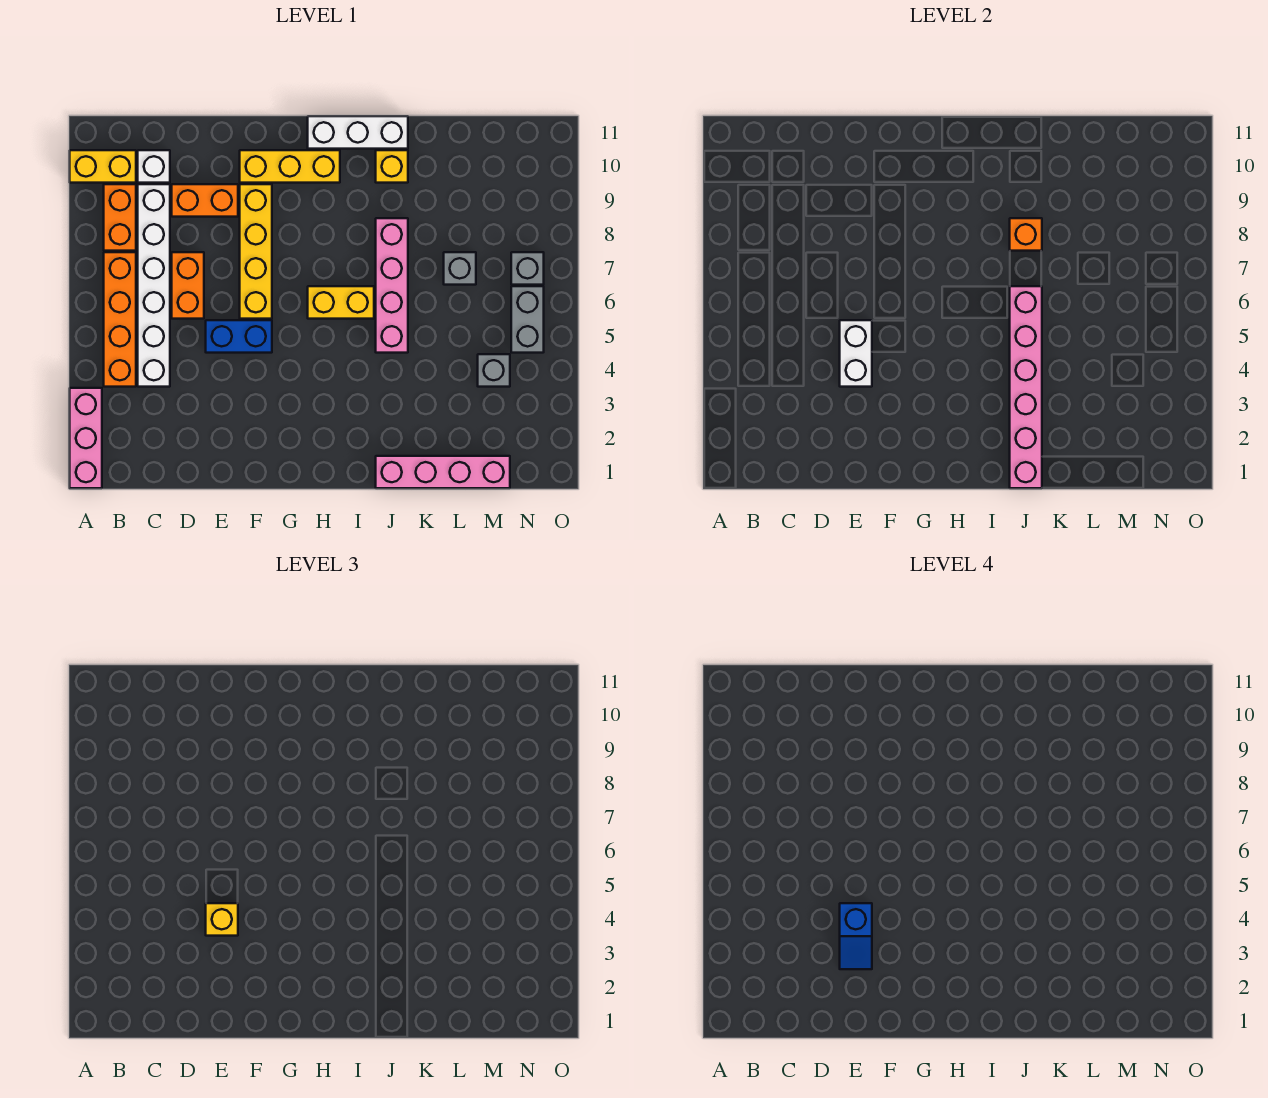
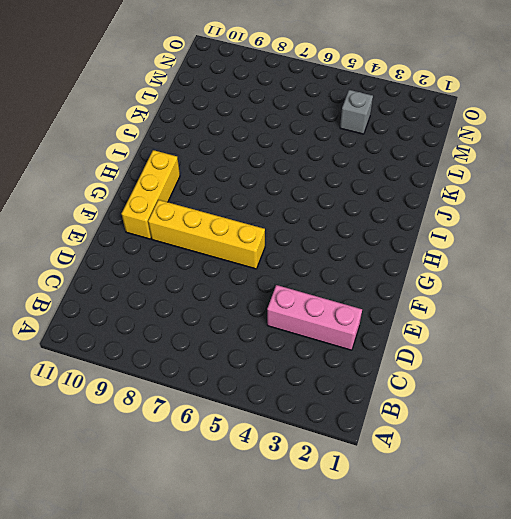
pink 1x3 brick [267,285,362,350] -> pink 1x3 brick moved to [70,388,102,488]
none -> yellow 1x2 brick [70,150,136,183]
none -> orange 1x4 brick [104,252,136,387]
none -> orange 1x2 brick [104,184,136,251]

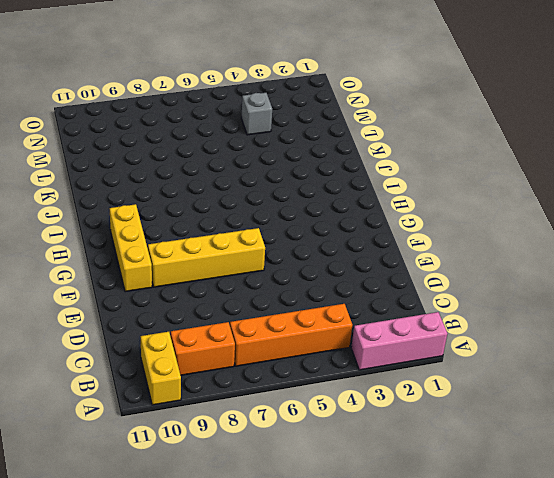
none -> white 1x6 brick [138,184,170,387]
none -> white 1x1 brick [138,150,170,183]
none -> orange 1x2 brick [172,252,204,319]

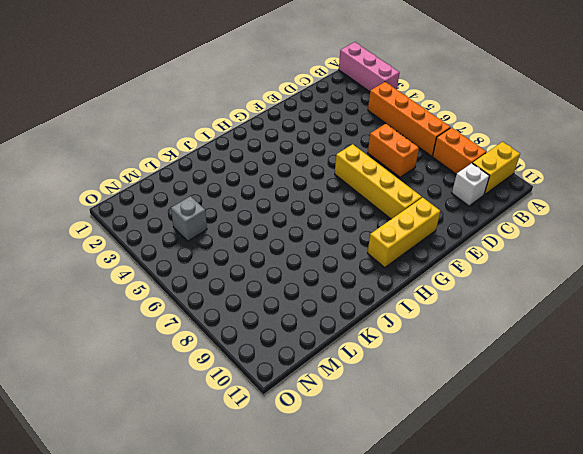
none -> white 1x6 brick [138,184,170,387]
none -> orange 1x2 brick [172,184,238,217]
none -> blue 1x2 brick [206,320,272,353]

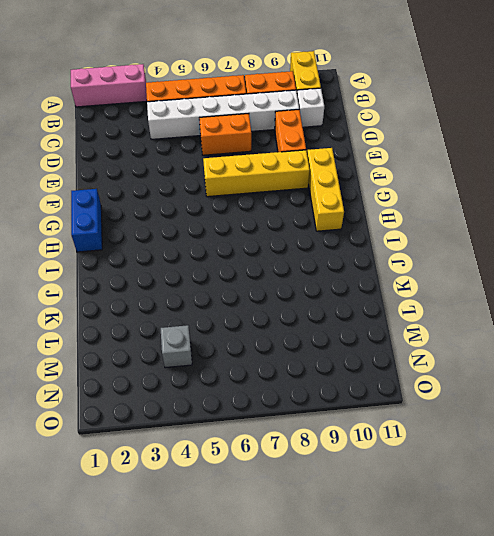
blue 1x2 brick [71,189,102,252] -> blue 1x2 brick moved to [206,320,272,353]
none -> yellow 1x2 brick [308,286,374,319]
none -> white 1x3 brick [308,116,408,149]
none -> pink 1x4 brick [376,456,510,488]

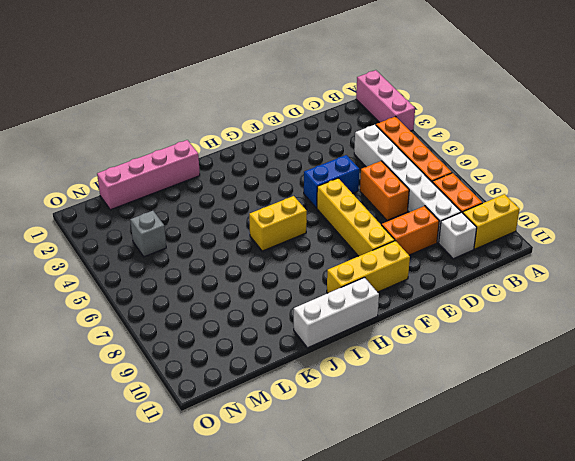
none -> pink 1x4 brick [376,218,408,353]
none -> yellow 1x1 brick [376,150,408,183]
none -> grey 1x1 brick [444,252,476,285]

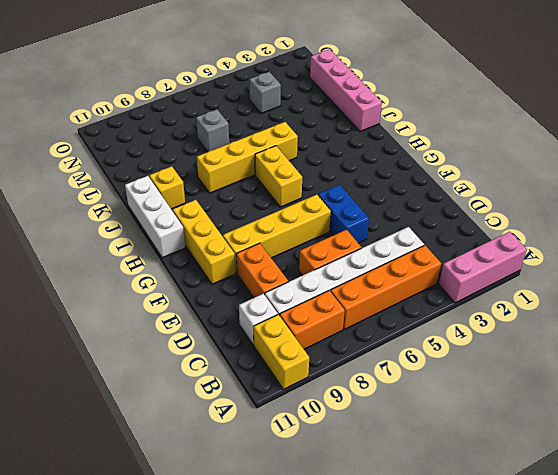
yellow 1x4 brick [197,122,298,193] -> pink 1x4 brick [376,218,408,353]
none -> grey 1x2 brick [511,286,544,353]
none -> grey 1x1 brick [511,252,544,285]
none -> white 1x2 brick [840,320,872,387]

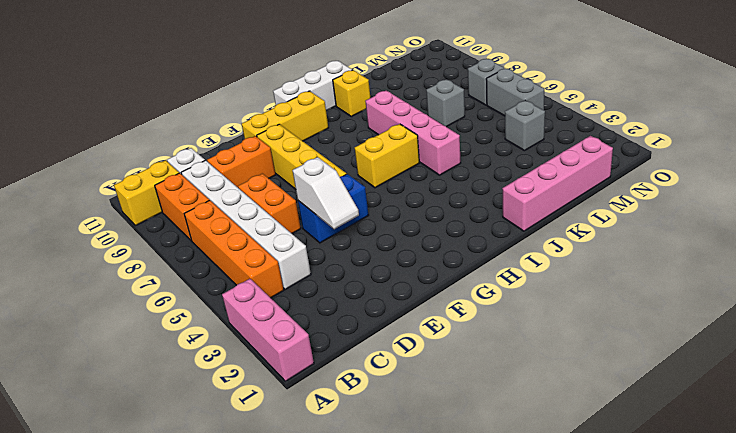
white 1x2 slope [293,157,359,229] -> white 1x2 brick [840,320,872,387]
none -> pink 1x6 brick [1010,286,1042,488]
none -> orange 1x1 brick [1010,218,1042,251]
none -> yellow 1x1 brick [206,903,238,936]

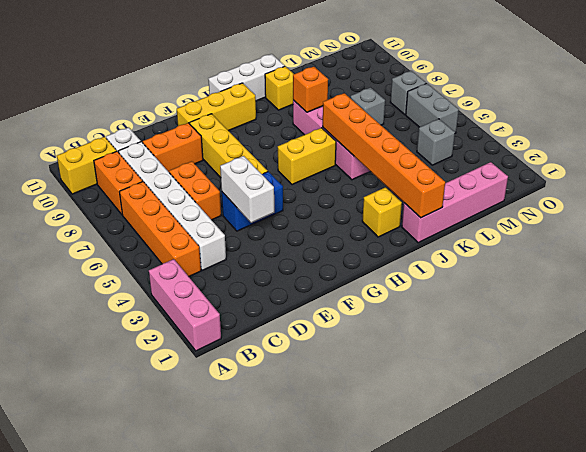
yellow 1x1 brick [362,187,402,237] -> yellow 1x1 brick moved to [206,903,238,936]
orange 1x6 brick [323,93,445,218] -> pink 1x6 brick [1010,286,1042,488]
none -> blue 1x2 slope [840,903,872,969]

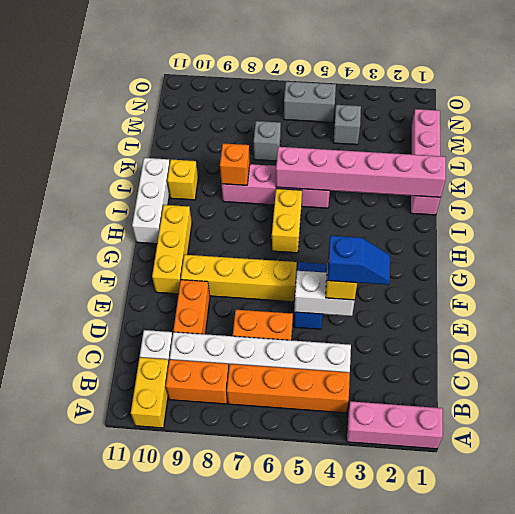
none -> grey 1x1 brick [511,252,544,285]

